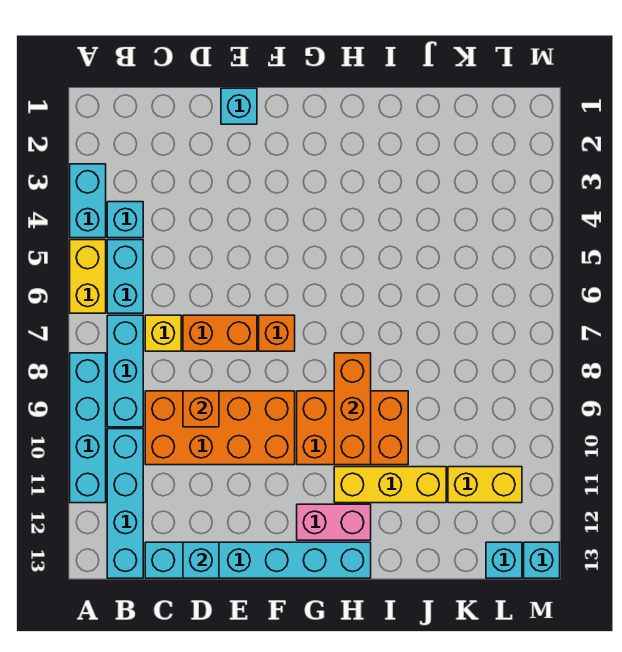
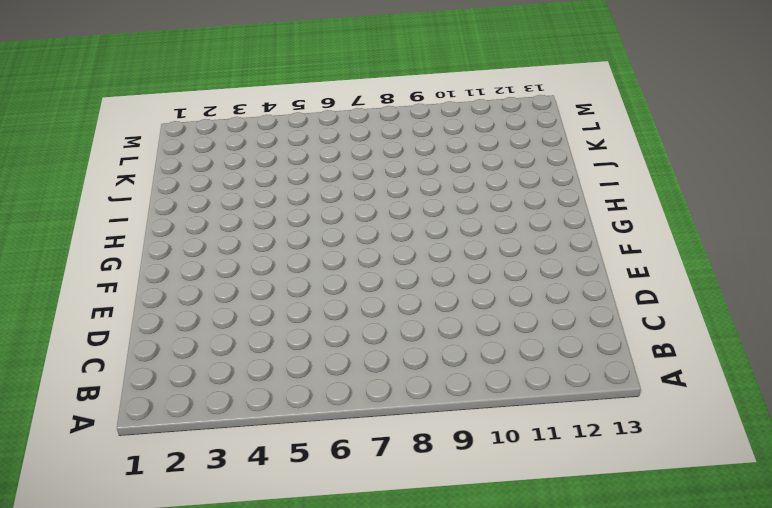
none -> cyan 1x2 brick [70,164,106,238]
none -> yellow 1x2 brick [70,240,106,313]
none -> cyan 1x4 brick [70,353,106,503]

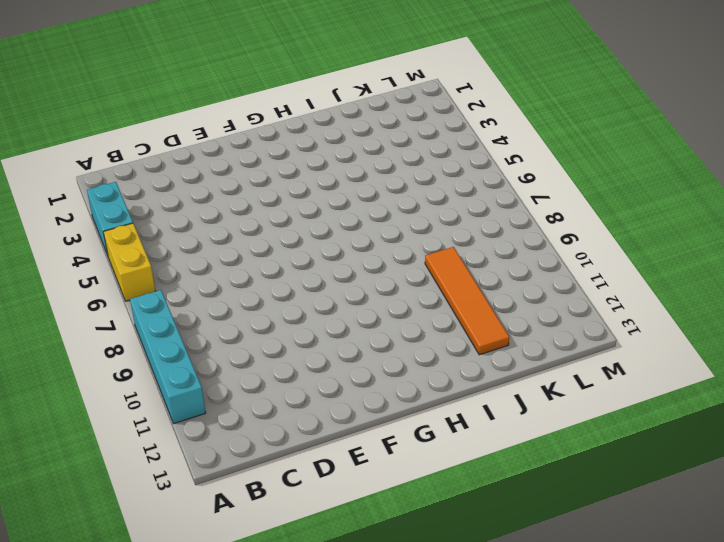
orange 1x4 tile [425,247,509,355] -> yellow 1x3 brick [334,467,446,503]
none -> cyan 1x1 brick [107,202,143,238]
none -> cyan 1x2 brick [107,240,143,313]
none -> cyan 1x3 brick [107,315,143,427]

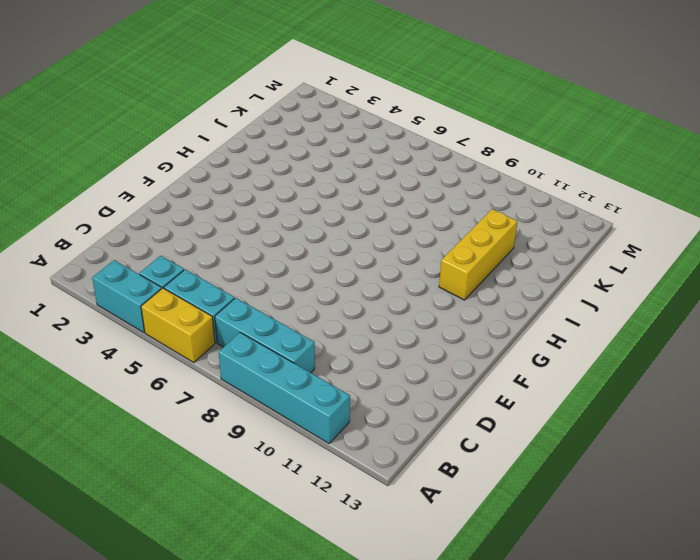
none -> cyan 1x4 brick [107,429,143,578]
none -> yellow 1x1 brick [145,315,181,351]
none -> orange 2x4 brick [145,391,295,465]

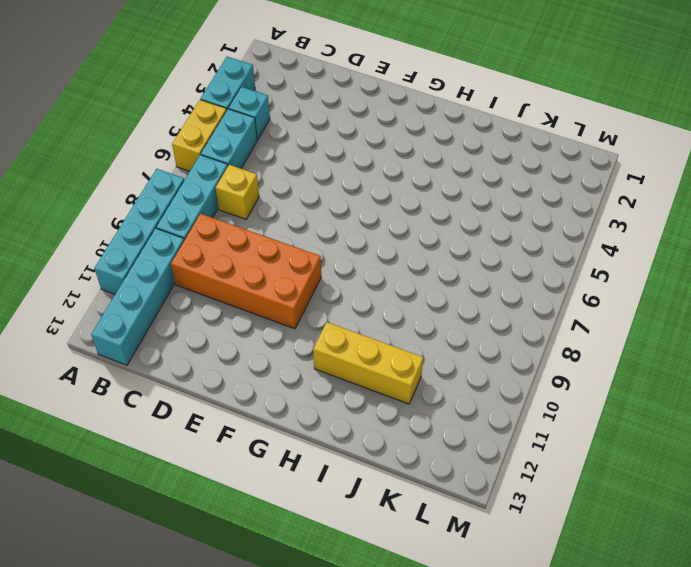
none -> cyan 1x6 brick [145,542,371,578]
none -> orange 1x2 brick [183,315,257,351]
none -> cyan 1x1 brick [221,88,257,124]

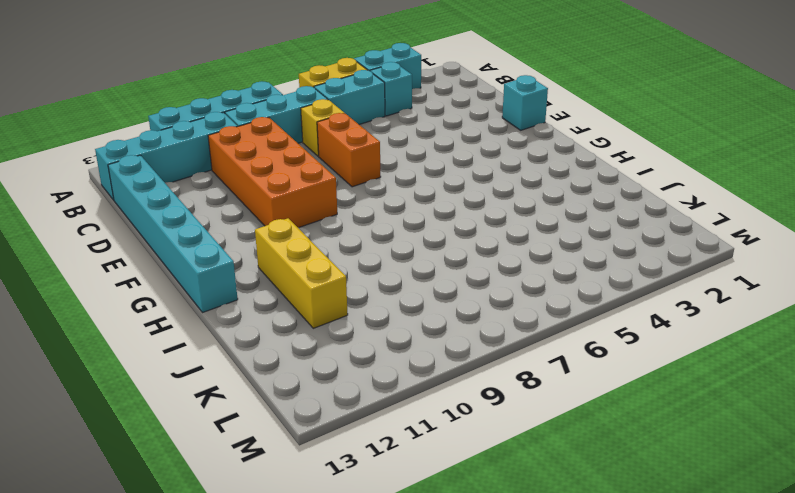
none -> orange 1x1 brick [259,315,295,351]
none -> orange 2x3 brick [297,391,408,465]
none -> pink 1x2 brick [297,504,371,540]

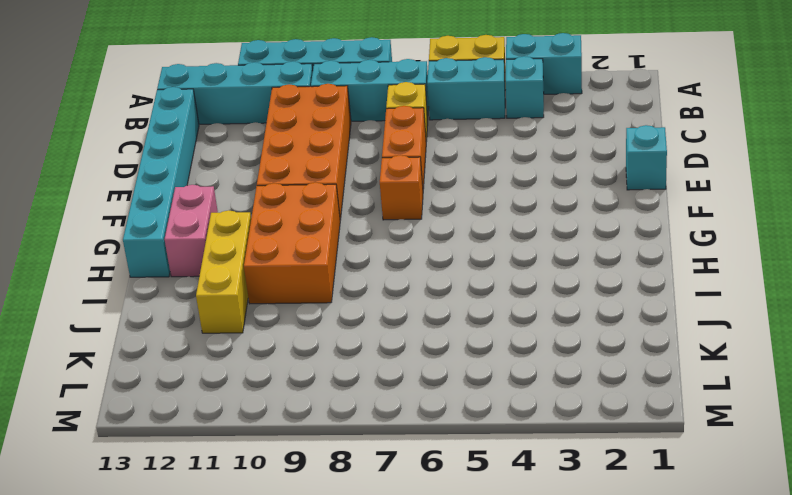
none -> yellow 1x2 brick [448,467,522,503]
none -> cyan 1x1 brick [486,542,522,578]
none -> cyan 1x1 brick [524,542,560,578]

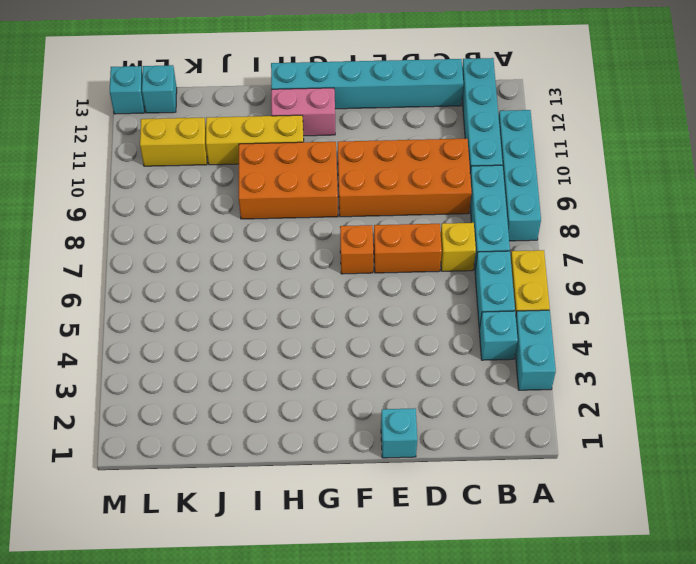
none -> orange 1x1 brick [183,391,219,427]
none -> cyan 1x1 brick [183,542,219,578]
none -> orange 1x3 brick [334,353,371,465]

